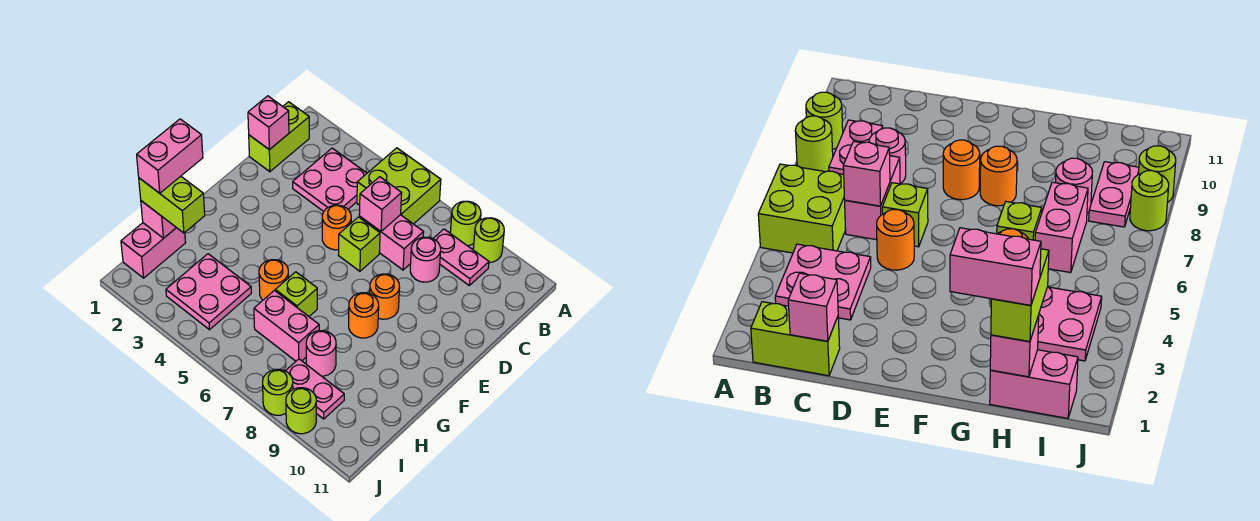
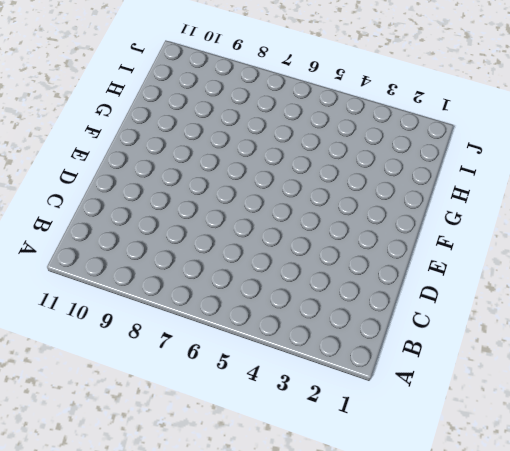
none -> lime 2x2 brick [357,148,441,224]
none -> lime 1x1 round brick [450,201,481,246]
none -> lime 1x1 round brick [473,218,504,263]

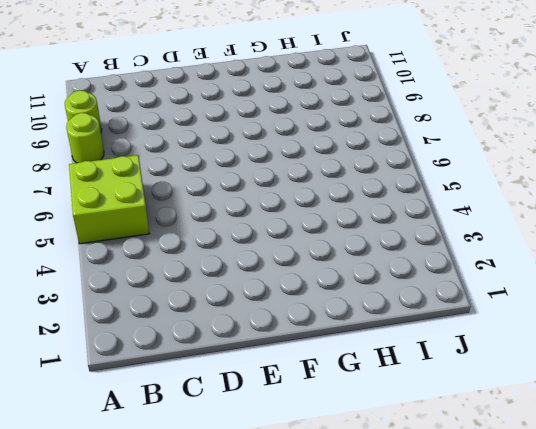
none -> lime 1x2 brick [249,102,309,172]
none -> pink 2x2 plate [293,148,367,211]
none -> pink 1x2 plate [433,229,489,285]

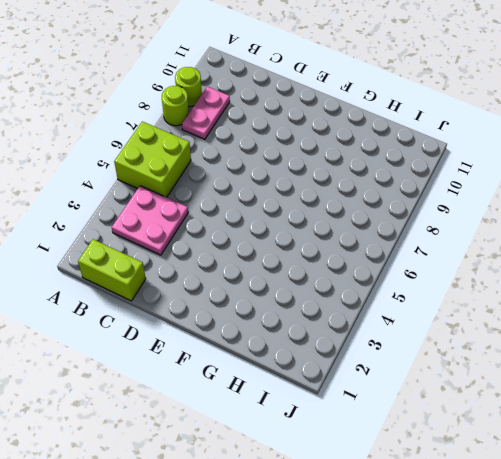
none -> pink 1x2 brick [359,215,424,270]
none -> pink 1x1 round brick [410,237,441,282]
none -> orange 1x1 round brick [322,205,351,250]

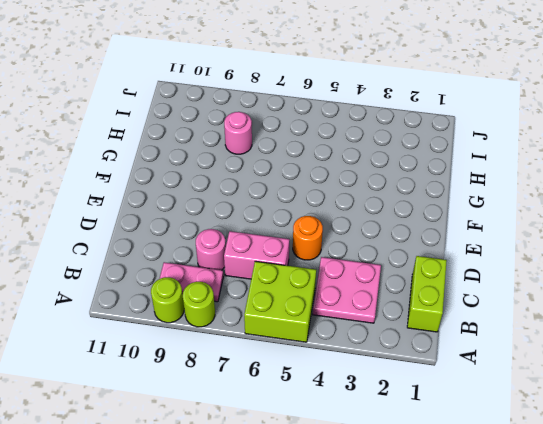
none -> lime 1x1 brick [338,217,380,271]
none -> orange 1x1 round brick [370,274,400,319]
none -> orange 1x1 round brick [349,293,379,338]

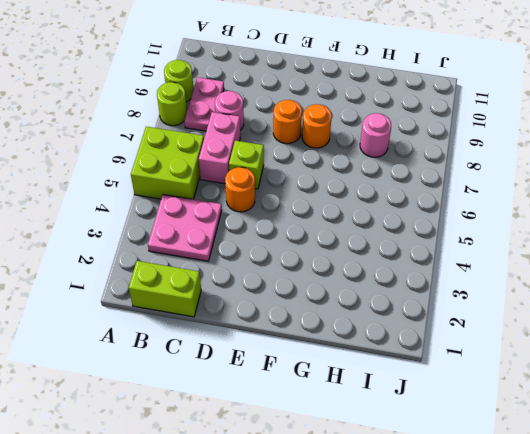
none -> orange 1x1 round brick [259,260,288,300]
none -> lime 1x1 brick [275,272,317,316]
none -> pink 1x2 brick [121,223,186,278]

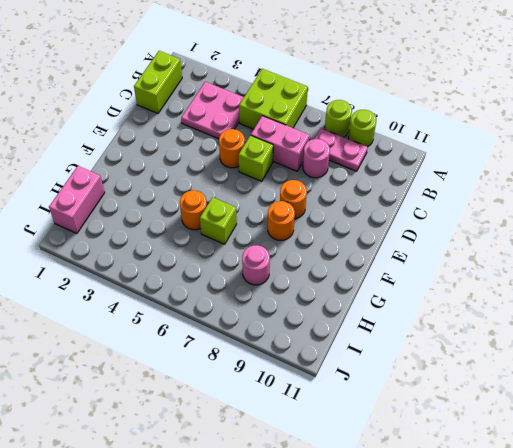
none -> pink 2x2 plate [166,254,251,330]
none -> pink 1x2 brick [254,291,319,361]
none -> pink 1x2 plate [286,359,344,419]

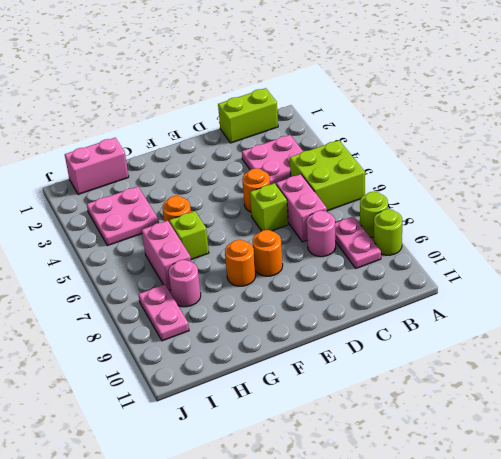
none -> lime 1x1 round brick [263,369,293,415]
none -> lime 1x1 round brick [286,388,316,434]
none -> pink 1x1 brick [248,96,289,150]

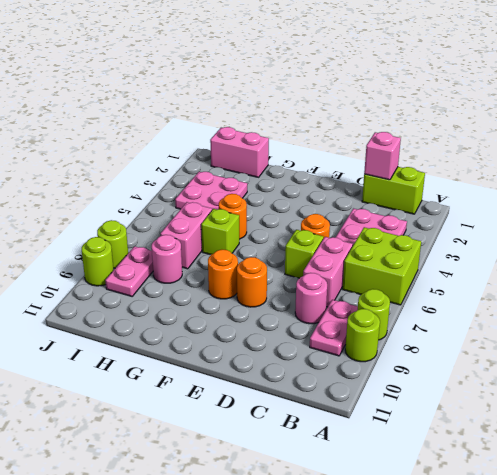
none -> pink 1x1 brick [359,177,402,231]
none -> pink 1x1 brick [141,201,176,238]
none -> lime 1x2 brick [139,176,205,233]

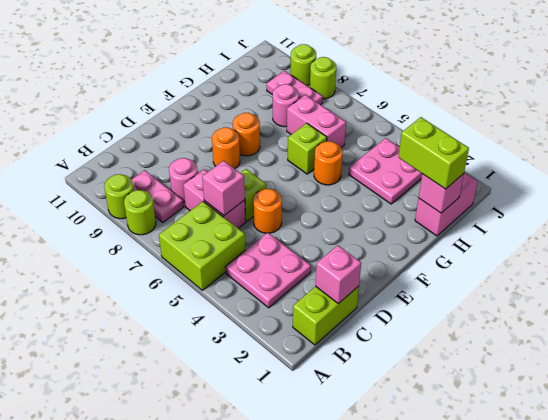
none -> pink 1x2 brick [137,119,203,193]

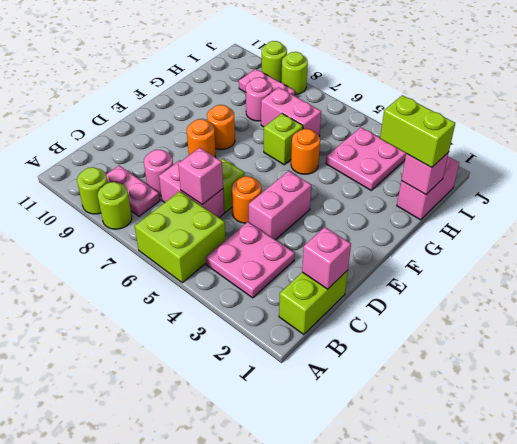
pink 1x2 brick [249,171,311,240] -> pink 1x2 brick moved to [137,119,203,193]

